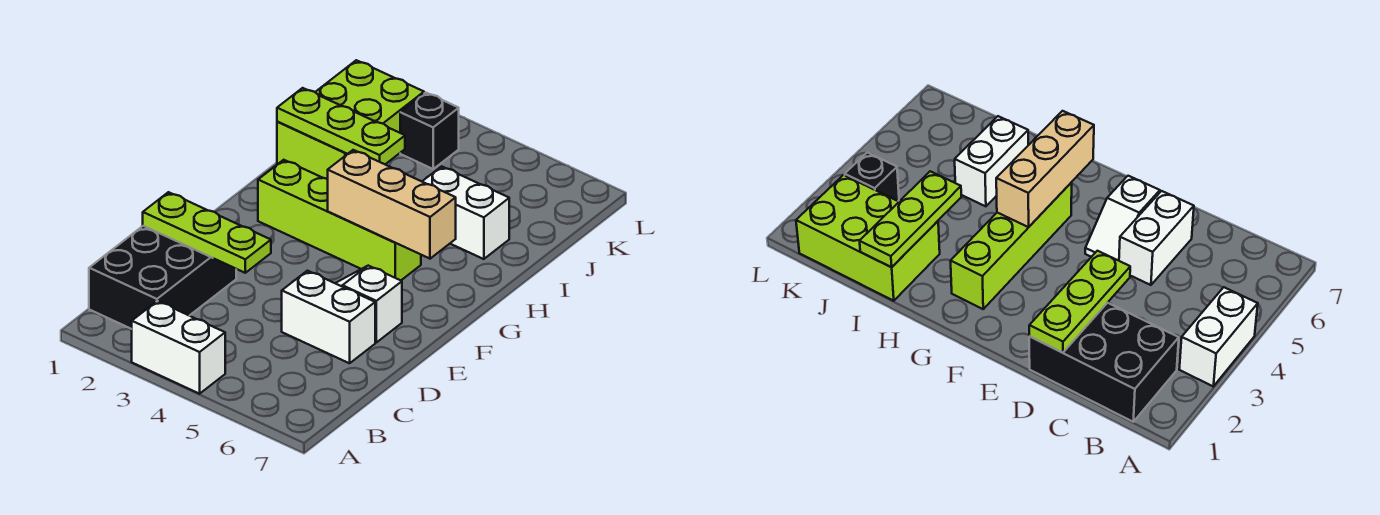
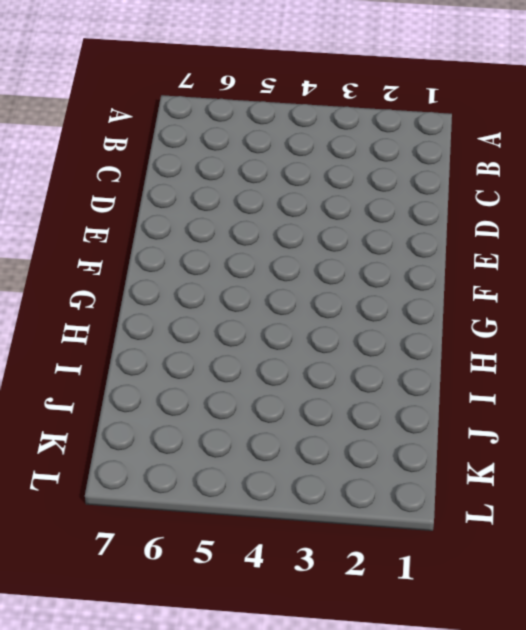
none -> white 1x2 brick [132,301,225,394]
none -> black 2x3 brick [89,226,236,329]

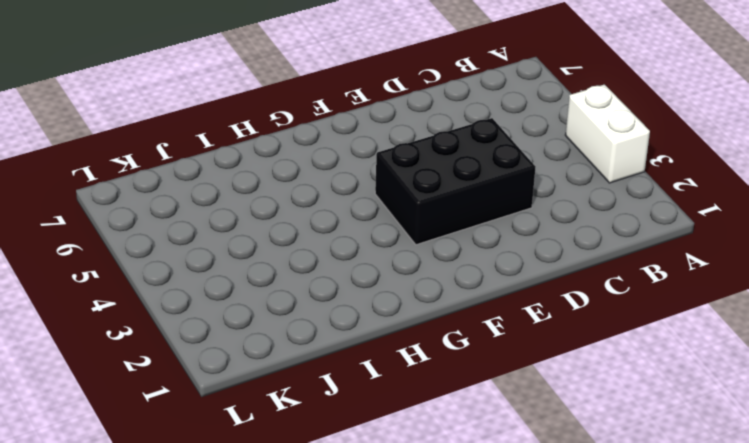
black 2x3 brick [375,118,535,245] -> black 2x3 brick moved to [89,226,236,329]
none -> white 1x2 brick [282,271,375,363]
none -> white 1x2 slope [335,266,402,342]

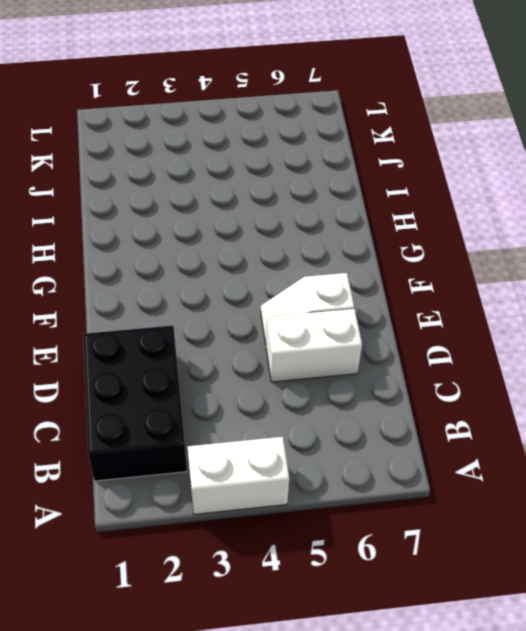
none -> lime 1x4 brick [258,160,421,280]
none -> lime 2x3 brick [277,60,424,179]

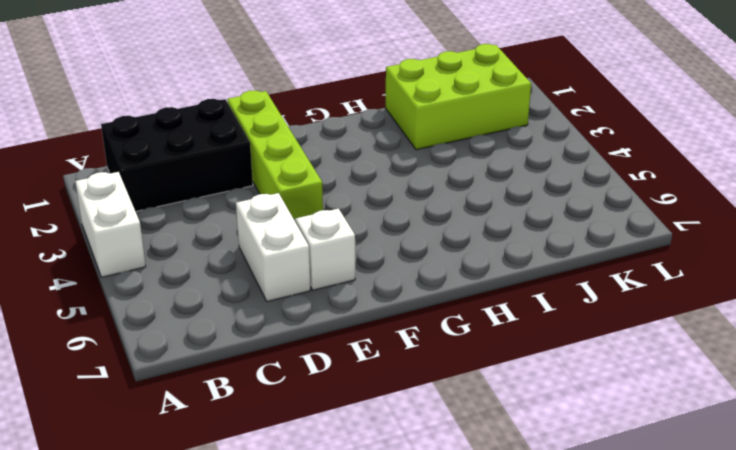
lime 1x4 brick [227,90,323,219] -> lime 1x4 brick moved to [258,160,421,280]
none -> white 1x2 brick [422,166,509,259]
none -> black 1x1 brick [400,93,459,169]

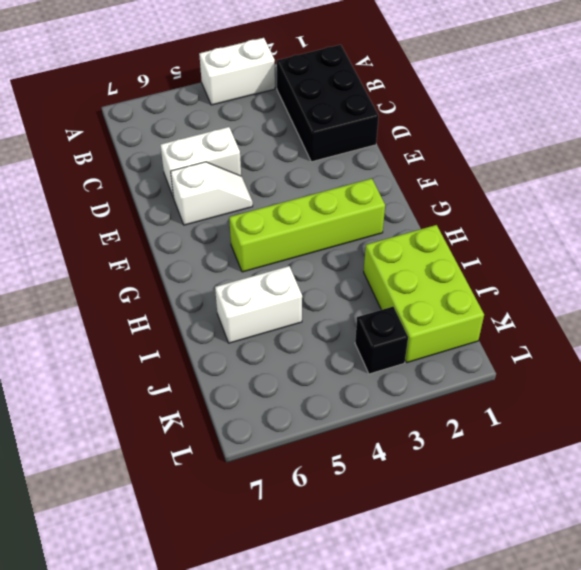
none -> lime 1x3 plate [143,192,271,273]
none -> tan 1x3 brick [328,150,456,259]

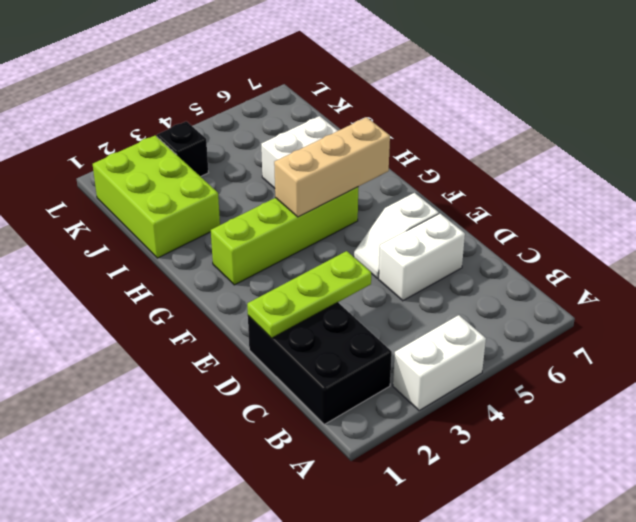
none -> lime 1x3 plate [277,88,405,164]

